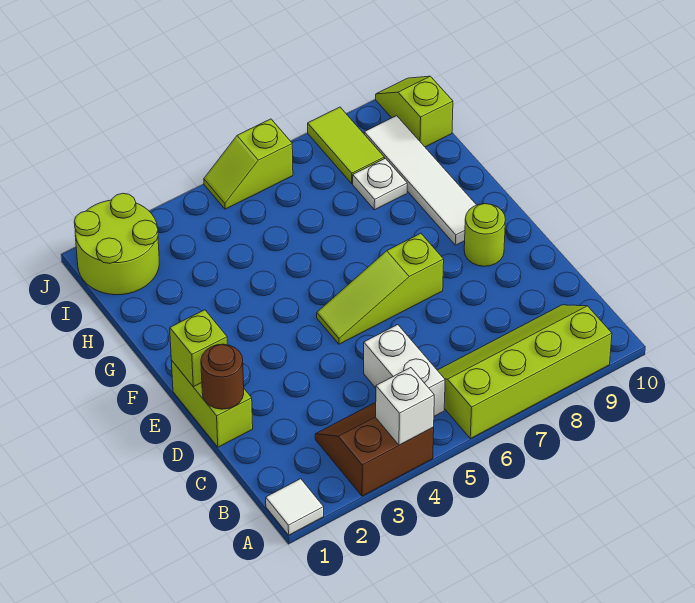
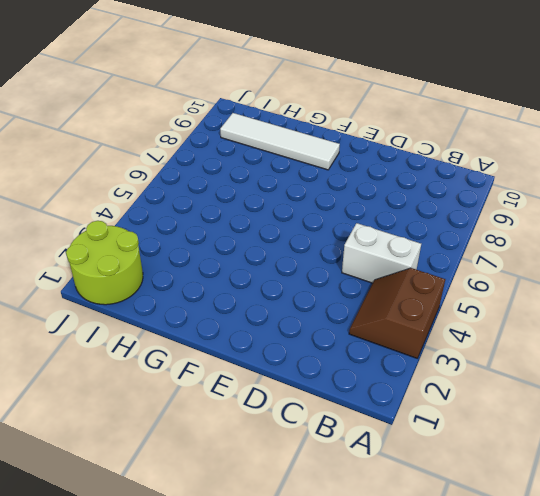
none -> white 1x1 tile [266,479,324,535]
none -> lime 2x4 slope [437,305,612,439]
none -> lime 1x2 brick [171,360,253,447]

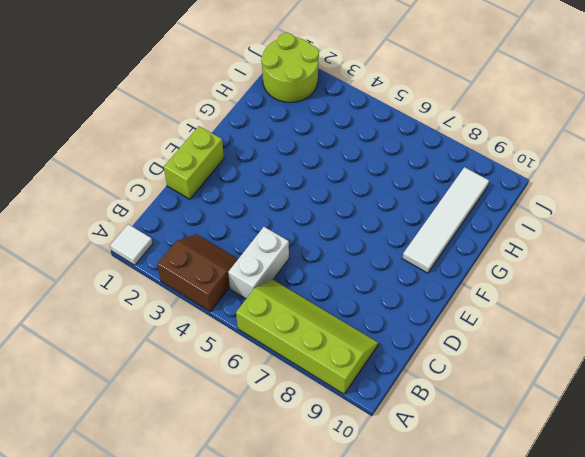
none -> lime 1x3 slope [317,233,444,344]
none -> lime 1x1 round brick [464,204,506,266]
none -> white 1x1 plate [353,158,407,210]

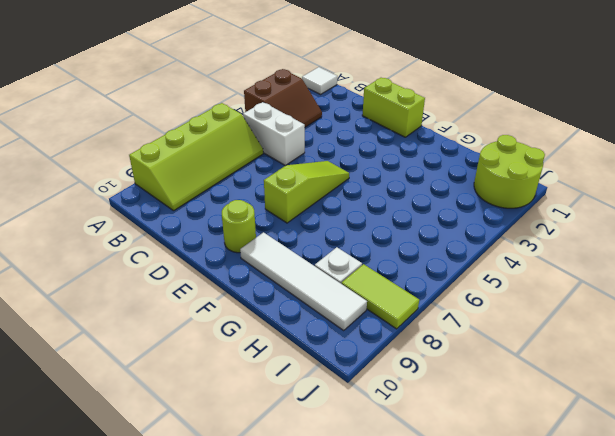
none -> lime 1x2 slope [376,76,453,147]
none -> lime 1x2 slope [204,119,293,209]
none -> white 1x1 brick [376,368,434,445]

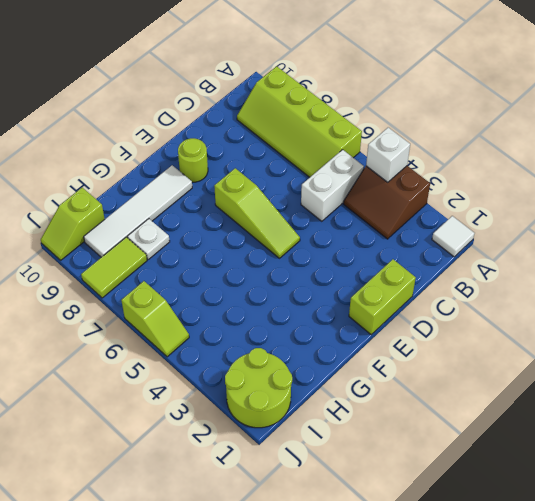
none -> brown 1x1 round brick [201,344,244,409]
none -> lime 1x1 brick [170,310,227,387]

